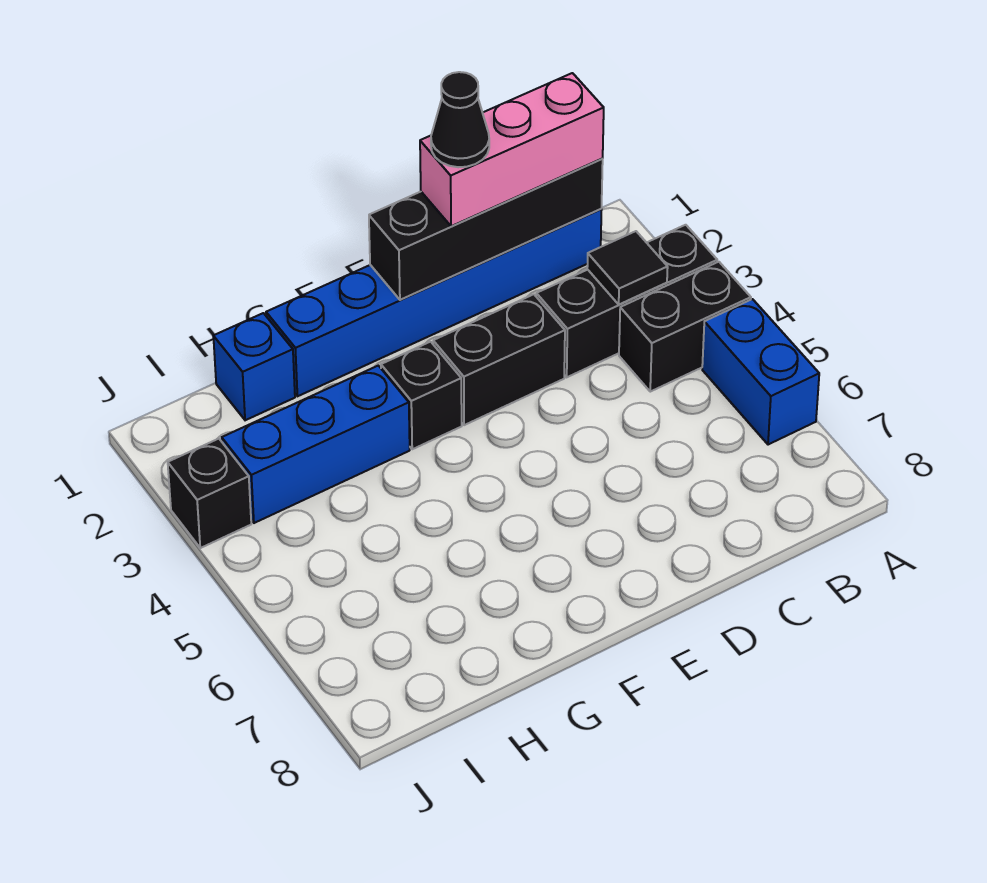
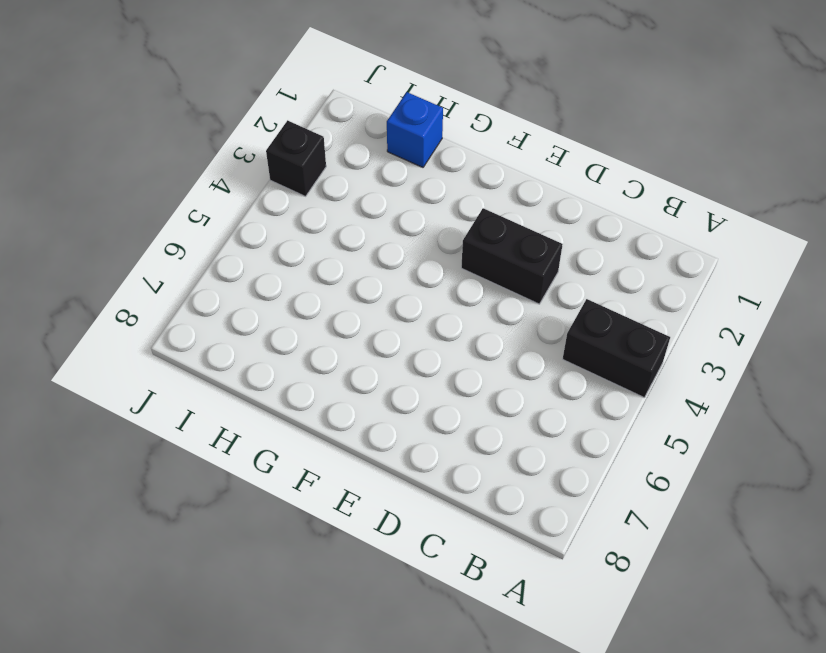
none -> black 1x3 brick [536,225,717,377]
none -> blue 1x2 brick [702,299,819,445]
none -> blue 1x6 brick [266,209,602,396]

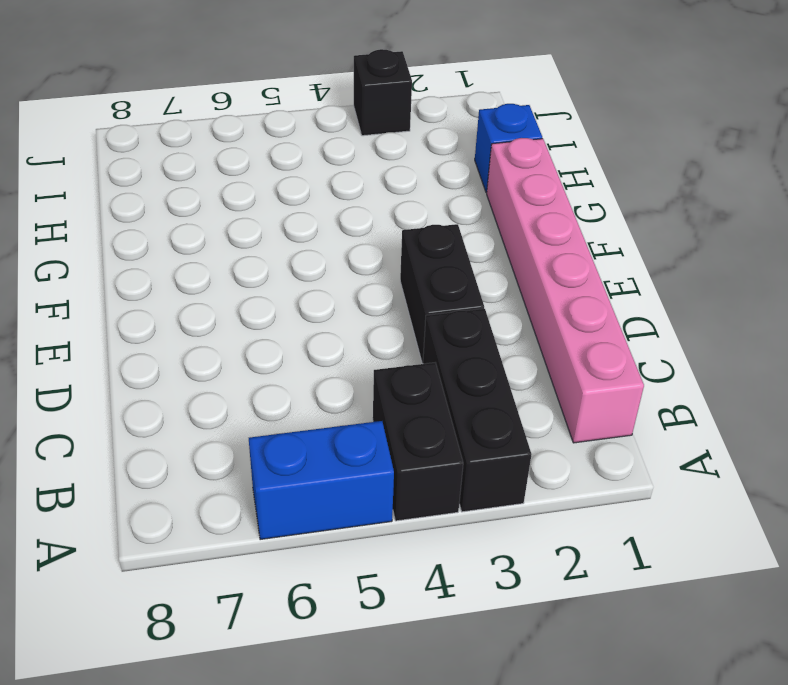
pink 1x6 brick [487,138,644,443] -> blue 1x6 brick [266,209,602,396]
none -> black 1x1 brick [381,342,462,449]
none -> blue 1x3 brick [222,366,410,523]
none -> black 1x4 brick [369,159,603,300]

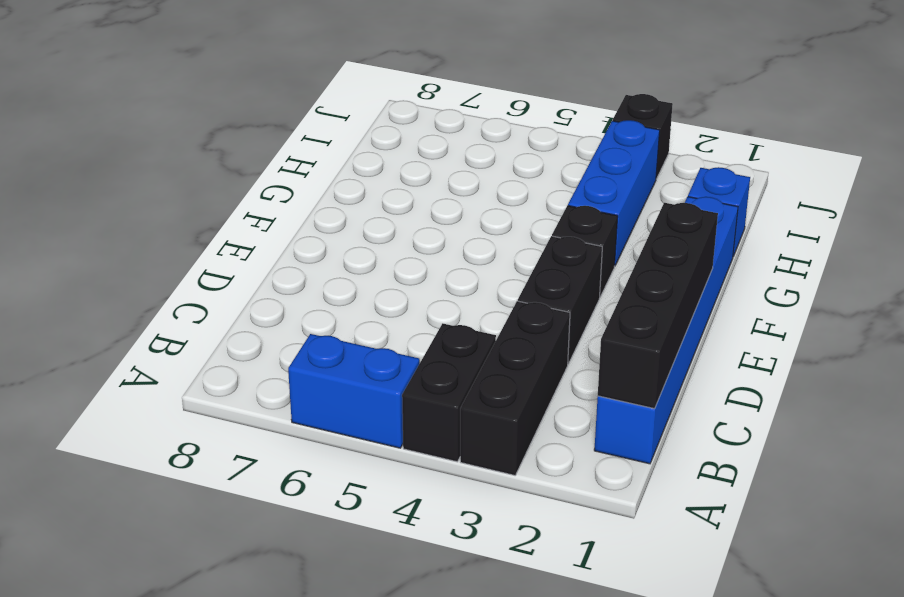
none -> black 1x1 tile [587,231,668,304]
none -> pink 1x3 brick [420,73,604,226]
none -> black 1x1 cone [431,72,489,167]

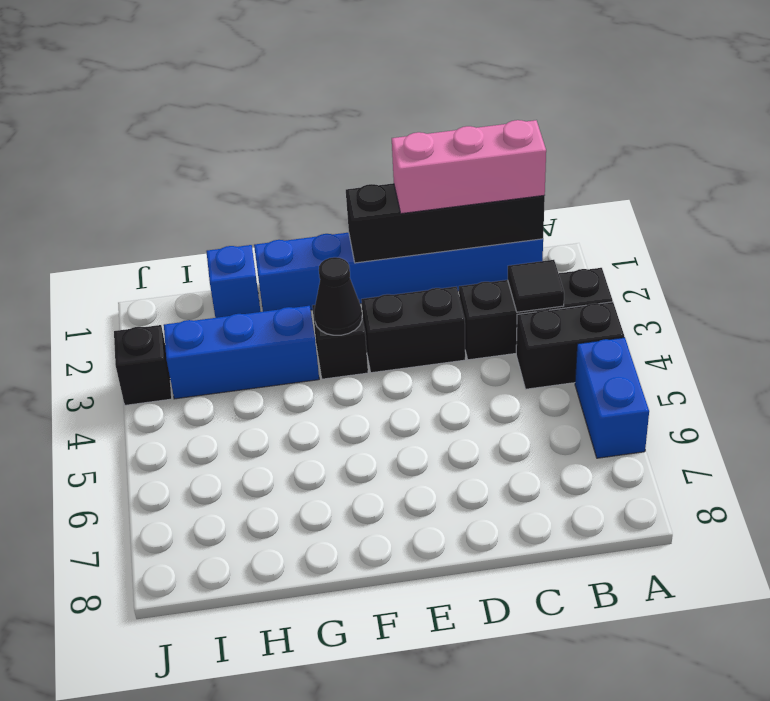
black 1x1 cone [314,257,362,335] -> black 1x1 cone moved to [431,72,489,167]

